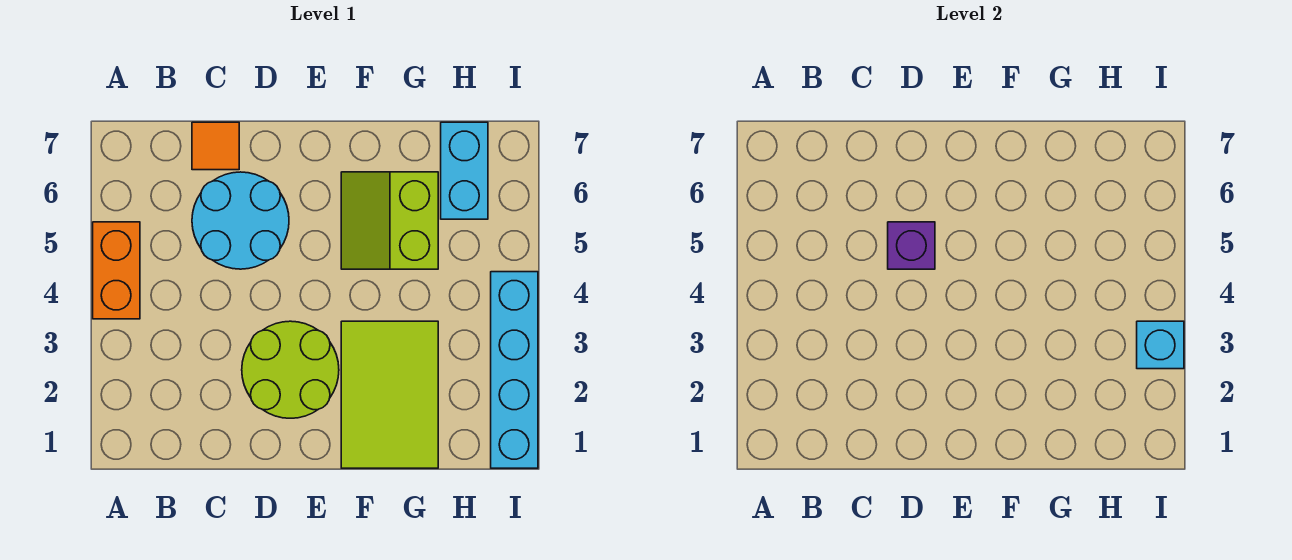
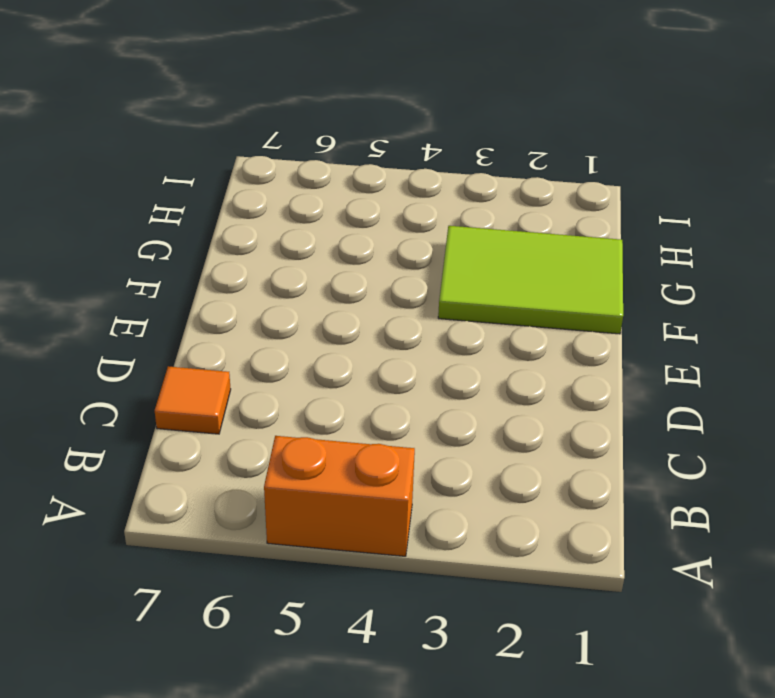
none -> cyan 2x2 round brick [192,172,289,269]
none -> lime 2x2 round brick [242,321,339,418]

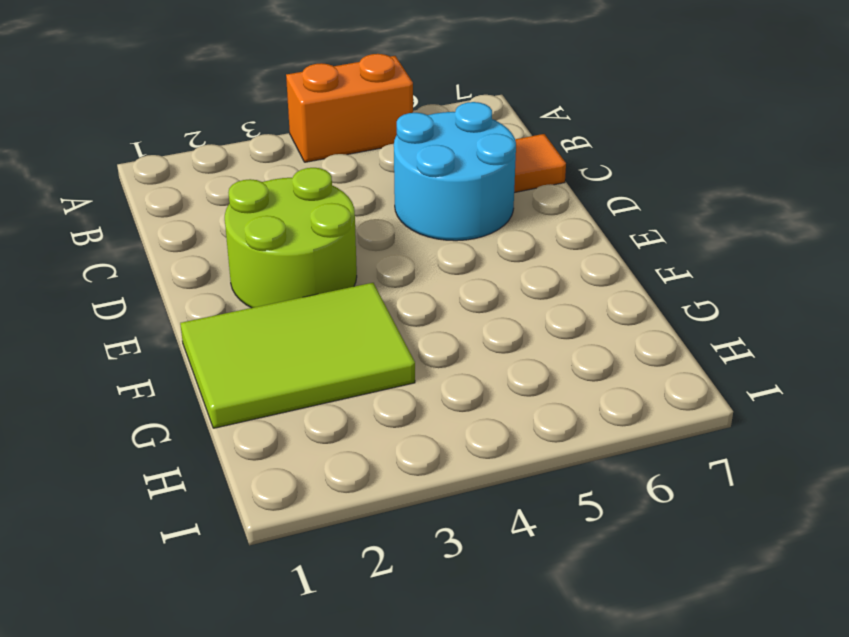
none -> lime 2x2 slope [341,172,438,269]
none -> cyan 1x2 brick [441,122,488,219]

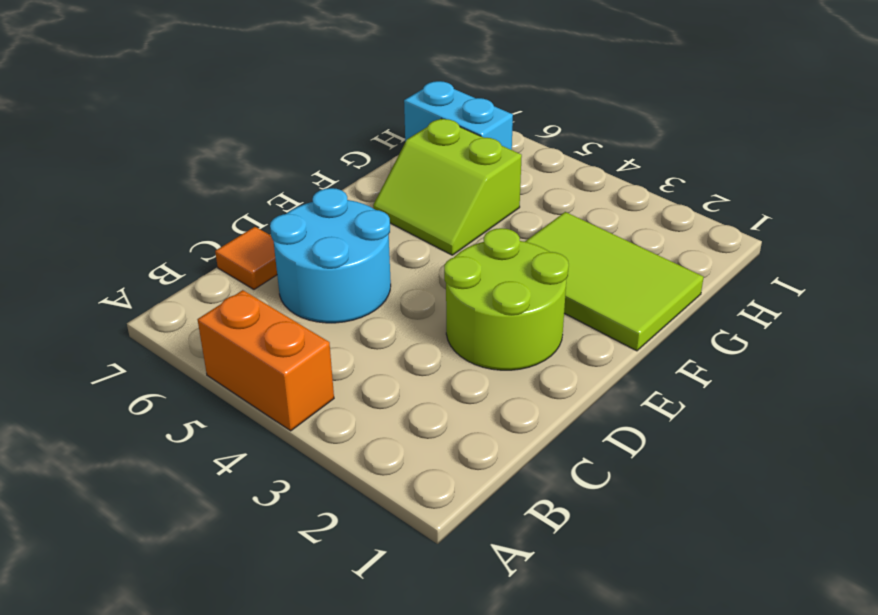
none -> cyan 1x4 brick [491,272,538,468]
none -> purple 1x1 brick [888,222,935,269]

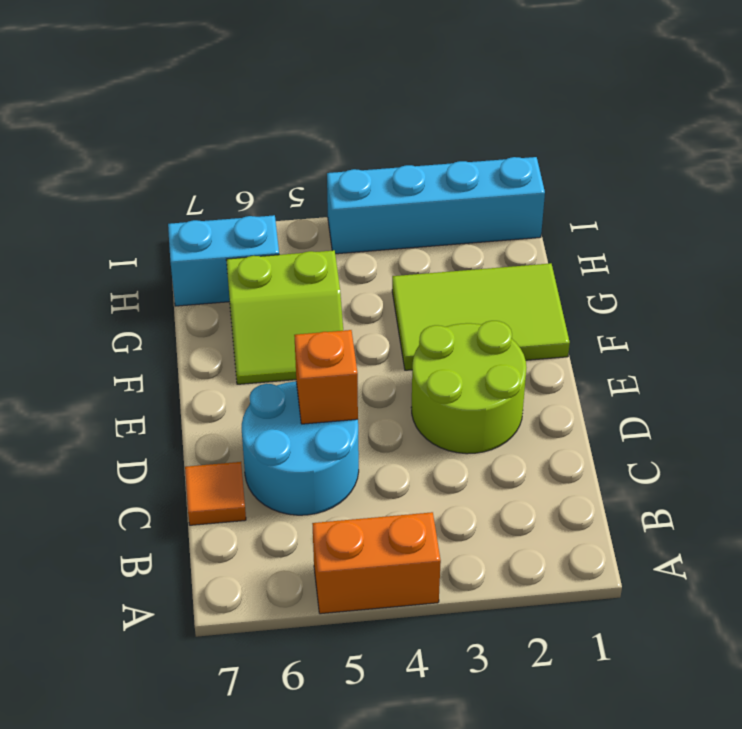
orange 1x1 brick [294,330,358,424] -> purple 1x1 brick [888,222,935,269]
none -> cyan 1x1 brick [1137,321,1184,369]

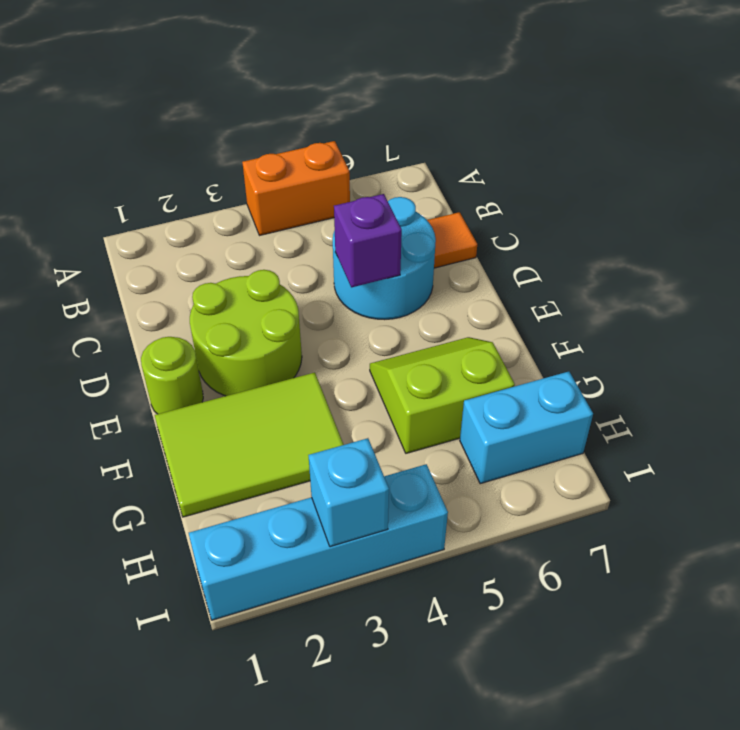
lime 1x1 round brick [141,337,203,414] -> none

